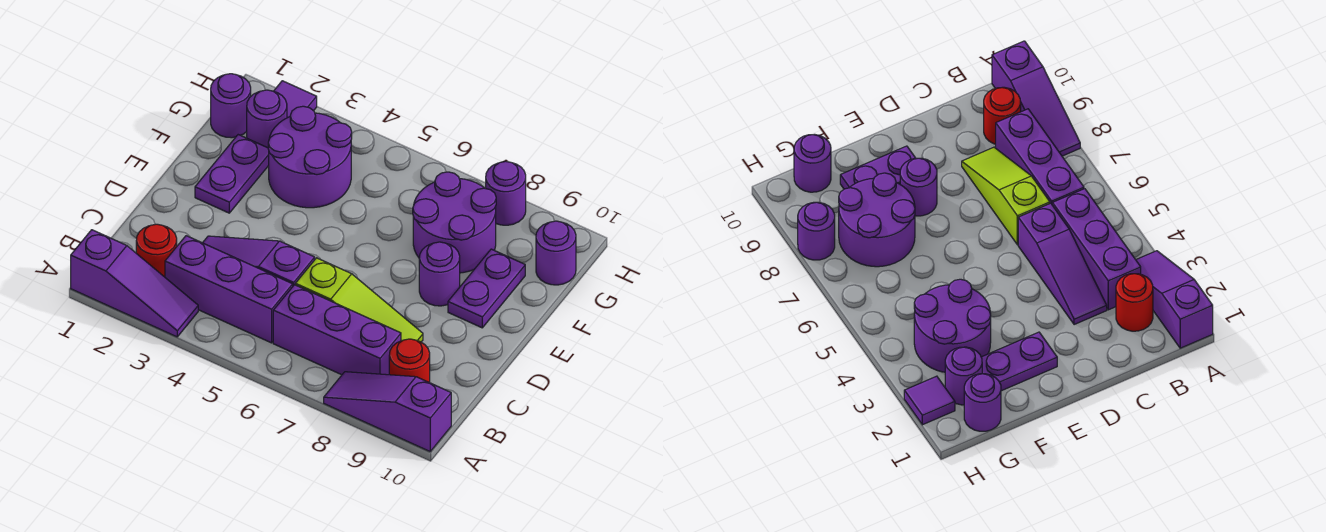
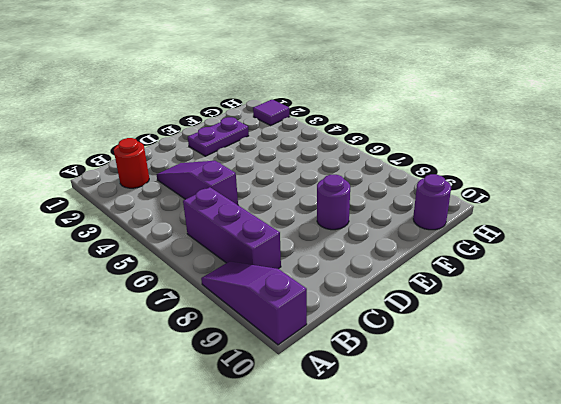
none -> purple 1x3 slope [71,230,198,337]
none -> purple 1x3 brick [165,236,293,343]
none -> red 1x1 round brick [389,339,430,383]

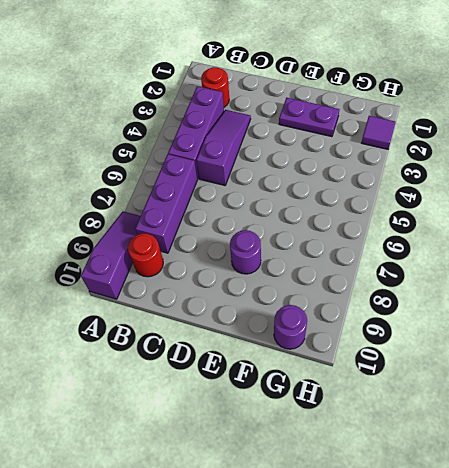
none -> purple 1x3 slope [71,230,198,337]
none -> lime 1x3 slope [295,258,423,342]
none -> purple 1x2 plate [448,249,525,328]

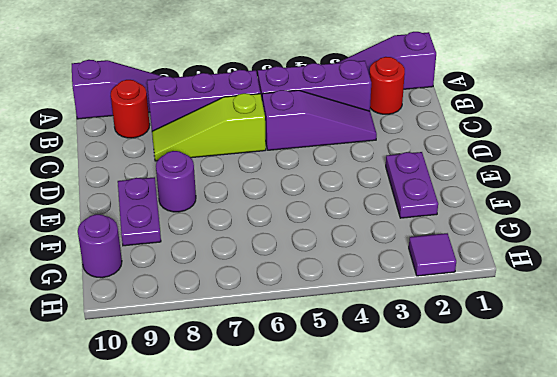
none -> purple 2x2 round brick [268,106,352,208]
none -> purple 2x2 round brick [413,172,496,273]
none -> purple 1x1 round brick [211,74,251,138]

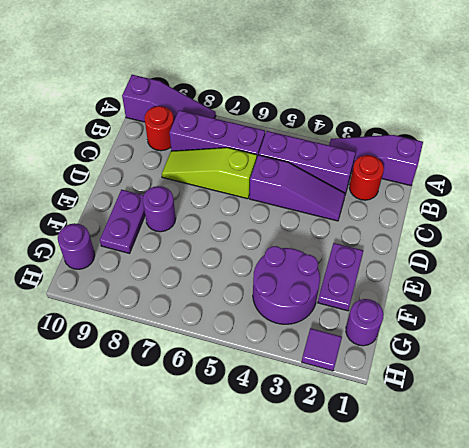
none -> purple 2x2 round brick [413,172,496,273]
none -> purple 1x1 round brick [247,90,287,148]
none -> purple 1x1 round brick [486,161,526,225]

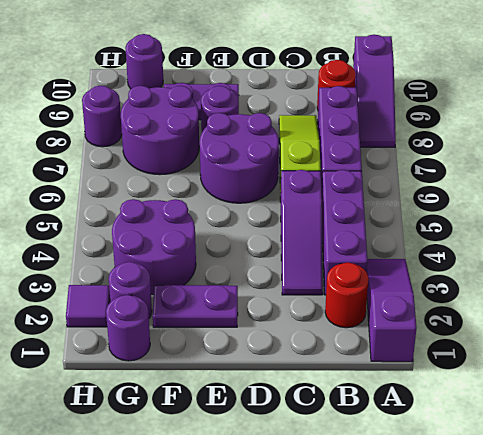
purple 2x2 round brick [200,113,279,203] -> none

